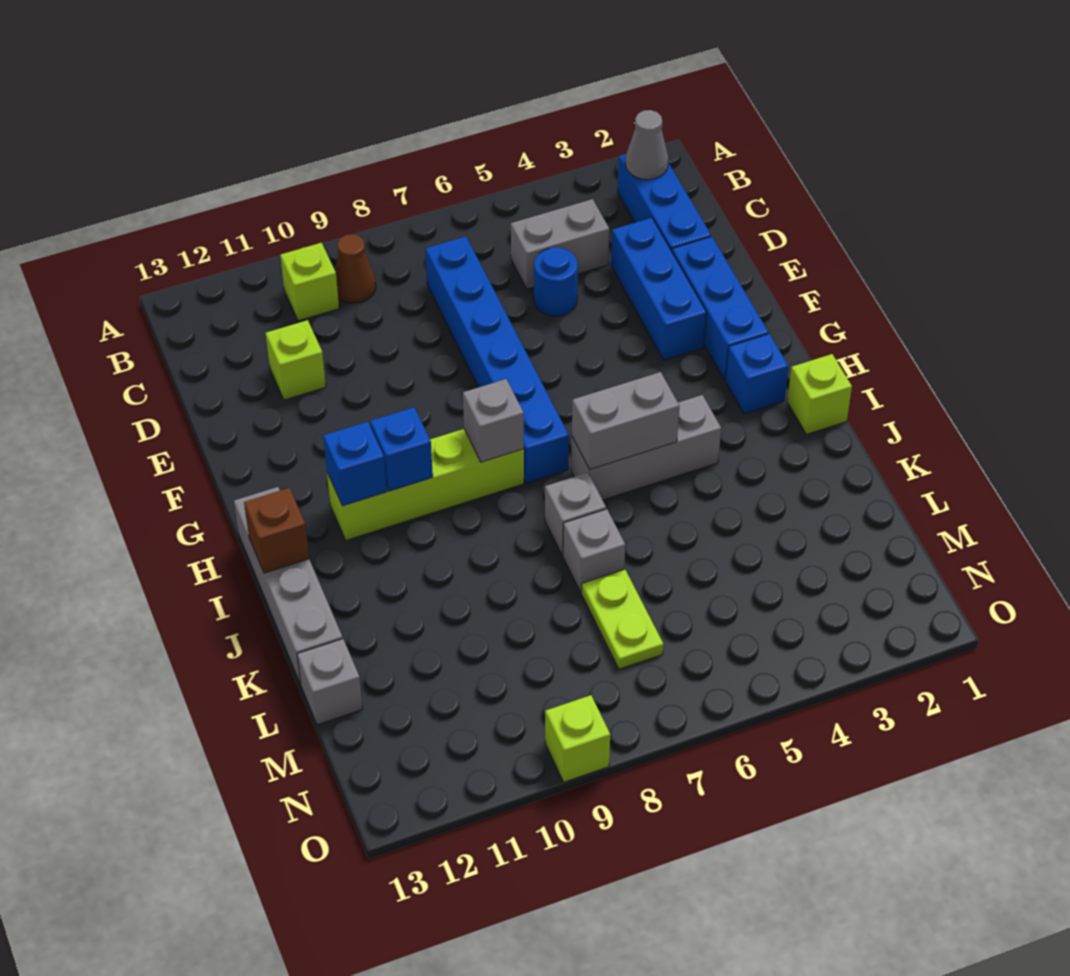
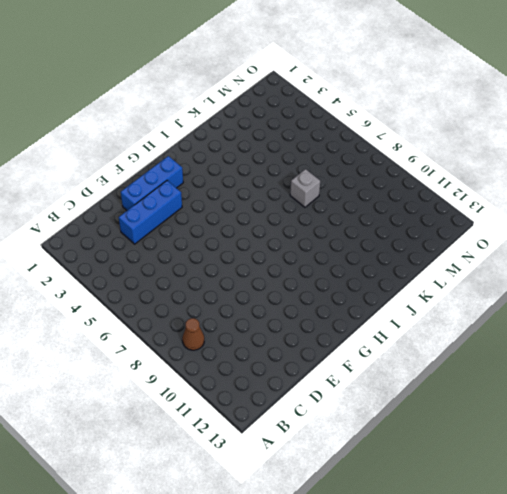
none -> blue 1x3 brick [618,154,711,251]
none -> lime 1x1 brick [280,243,339,321]
none -> grey 1x2 brick [511,199,609,289]

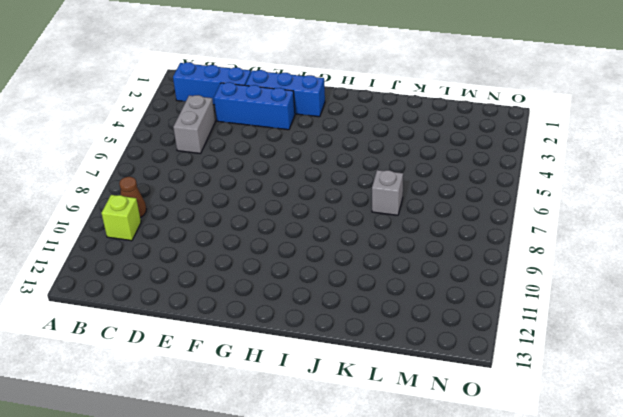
none -> blue 1x6 brick [425,237,569,483]
none -> blue 1x1 round brick [534,247,578,316]
none -> lime 1x1 brick [266,320,326,400]

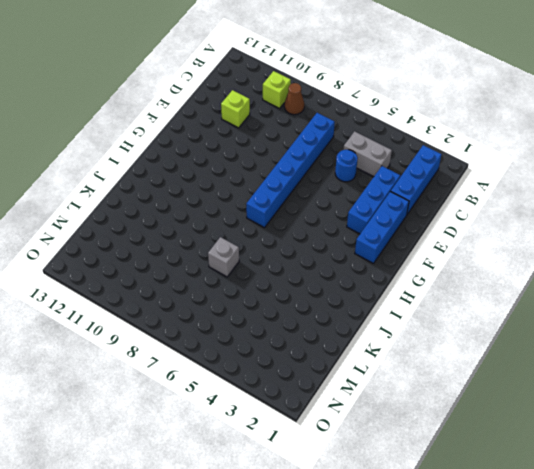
none -> blue 1x1 brick [726,334,788,414]
none -> lime 1x4 brick [327,429,524,540]
none -> grey 1x4 brick [234,487,343,685]

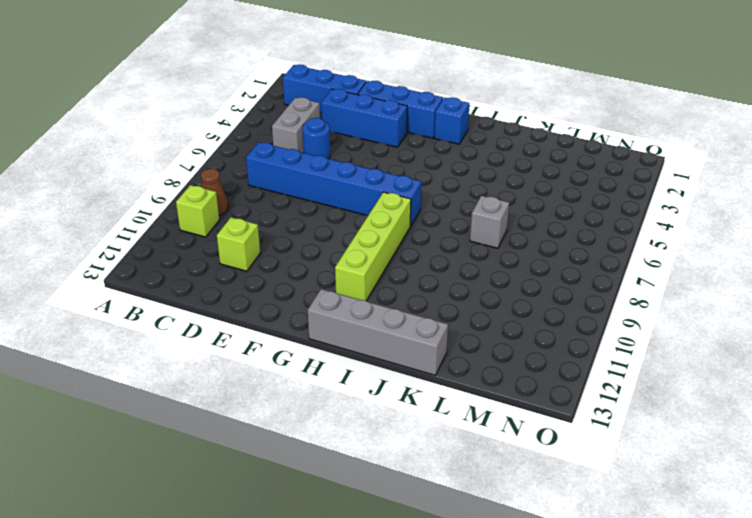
none -> lime 1x1 brick [787,354,852,434]
none -> grey 1x3 brick [571,395,721,500]
none -> grey 1x1 brick [545,473,606,555]

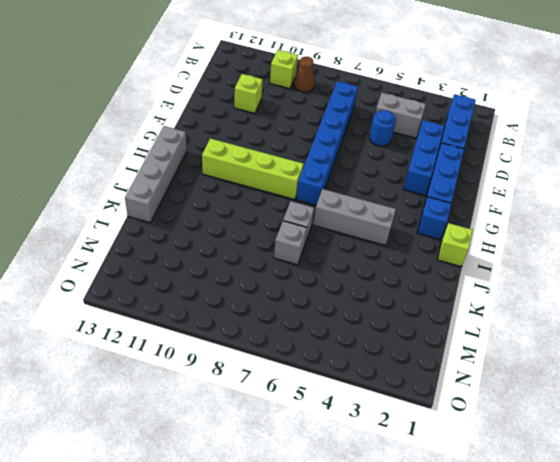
none -> lime 1x2 plate [582,569,663,669]
none -> grey 1x1 brick [297,639,363,725]
none -> lime 1x1 brick [545,695,610,782]

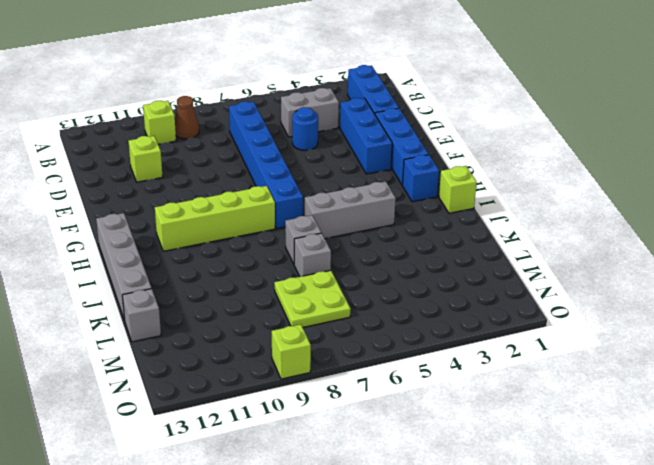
lime 2x2 plate [274,270,351,327] -> lime 1x2 plate [582,569,663,669]
none -> grey 1x1 cone [626,110,668,180]
none -> grey 1x1 brick [463,379,524,462]
none -> blue 1x1 brick [370,407,433,491]

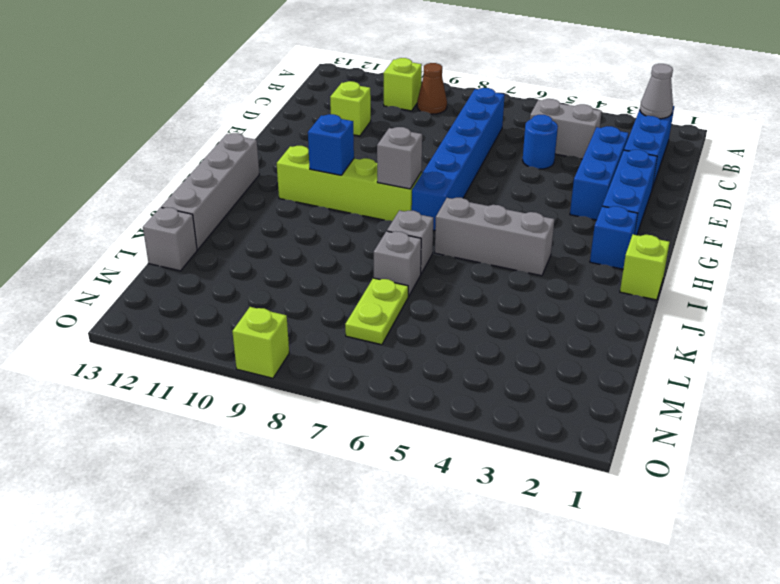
none -> blue 1x1 brick [323,422,387,506]
none -> grey 1x2 brick [572,372,679,469]
none -> brown 1x1 brick [244,488,309,573]

